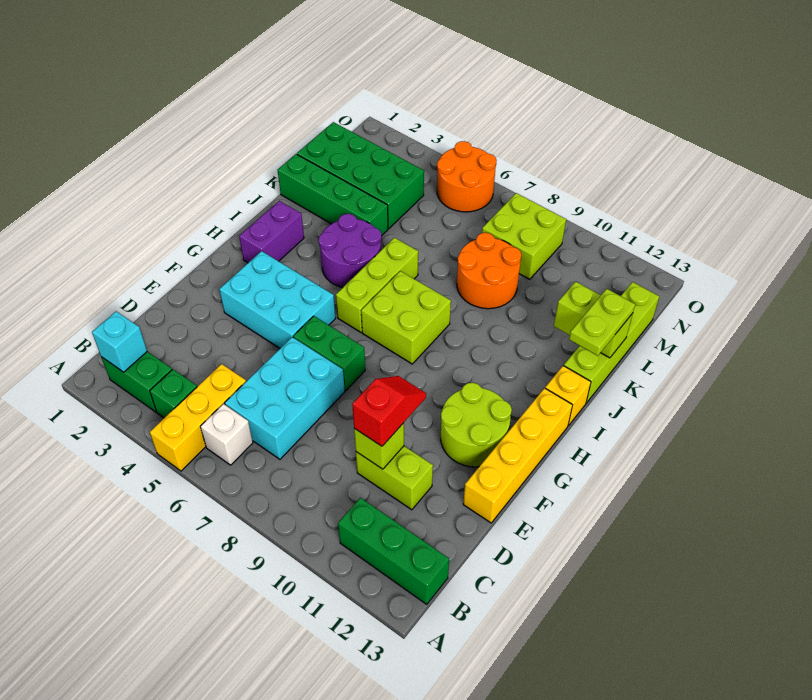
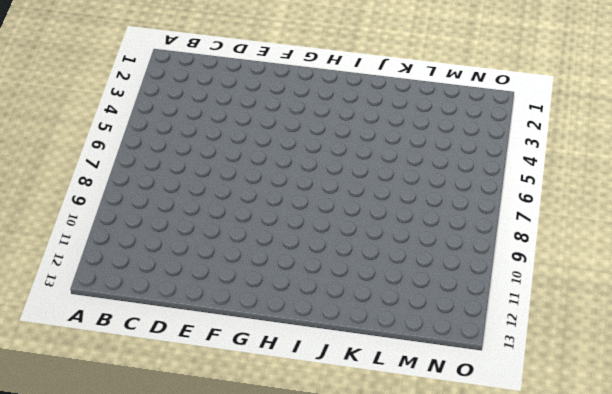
none -> yellow 1x3 brick [150,364,246,471]
none -> green 1x2 brick [101,352,172,412]
none -> green 1x1 brick [150,370,197,418]

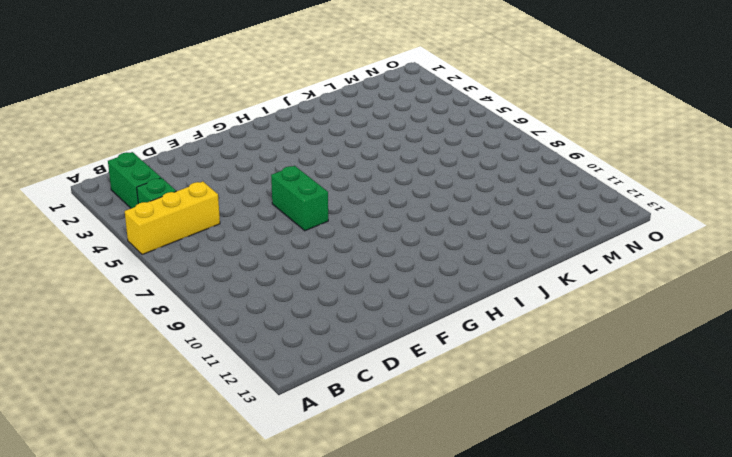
none -> white 1x1 brick [200,404,253,465]
none -> green 1x3 brick [338,498,449,604]
none -> cyan 2x3 brick [225,337,345,459]

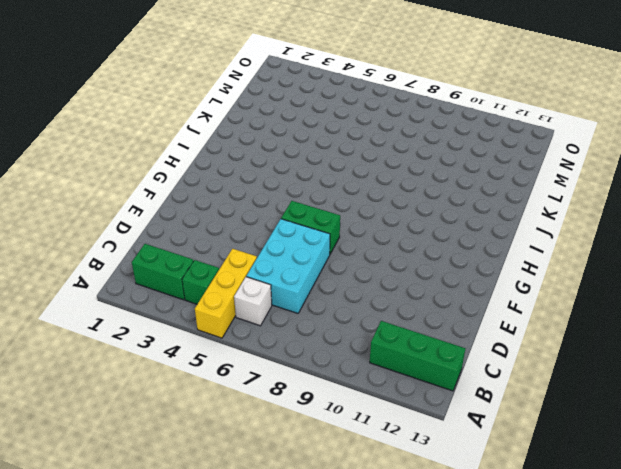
none -> lime 1x2 brick [356,446,433,510]
none -> yellow 1x4 brick [463,388,572,523]
none -> cyan 2x3 brick [219,251,336,348]

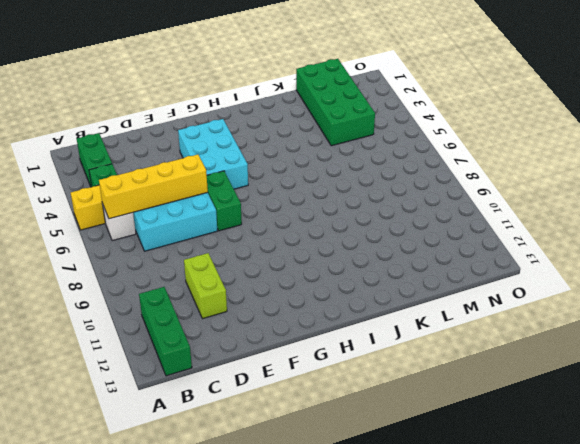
yellow 1x4 brick [99,154,208,219] -> yellow 1x4 brick moved to [463,388,572,523]
none -> lime 2x2 round brick [441,383,512,467]
none -> purple 1x2 brick [239,201,304,263]
none -> lime 1x3 brick [336,238,418,332]

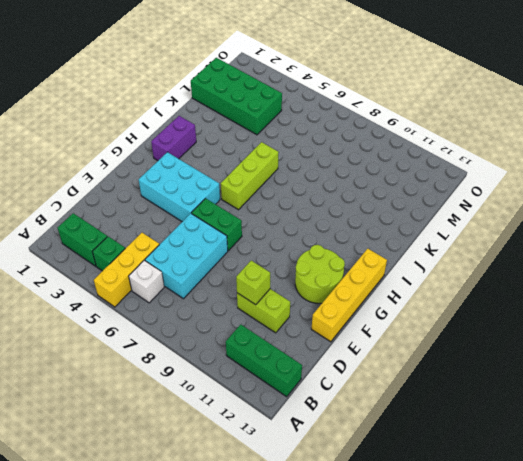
none -> lime 2x2 brick [361,271,451,364]
none -> purple 2x2 round brick [319,214,382,288]
none -> yellow 1x1 brick [545,366,591,426]

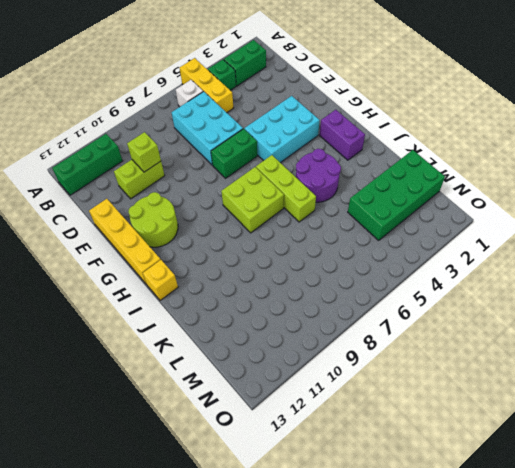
none -> lime 1x4 brick [564,282,659,403]
none -> green 1x4 brick [278,154,388,236]
none -> orange 2x2 round brick [457,233,521,309]

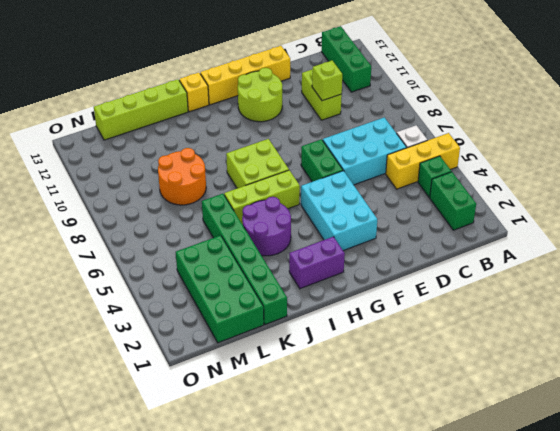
green 1x6 brick [202,194,287,325] -> green 1x4 brick [278,154,388,236]
none -> lime 2x2 brick [482,193,566,279]
none -> orange 2x2 round brick [437,141,497,212]
none -> cyan 1x1 brick [92,311,147,372]

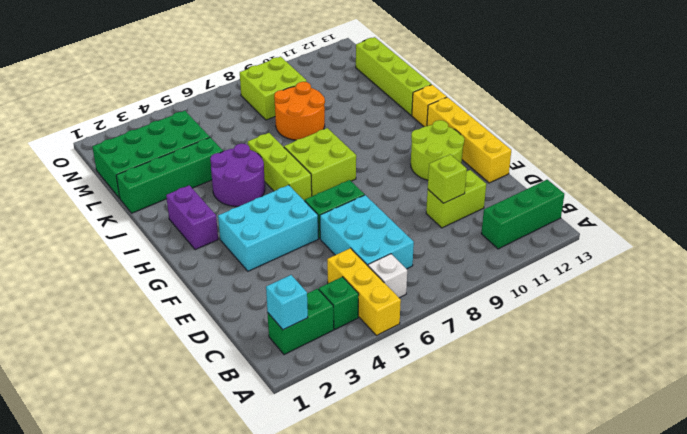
none -> orange 2x2 round brick [437,141,497,212]
none -> lime 1x2 brick [554,282,633,358]
none -> red 1x2 slope [352,376,426,446]

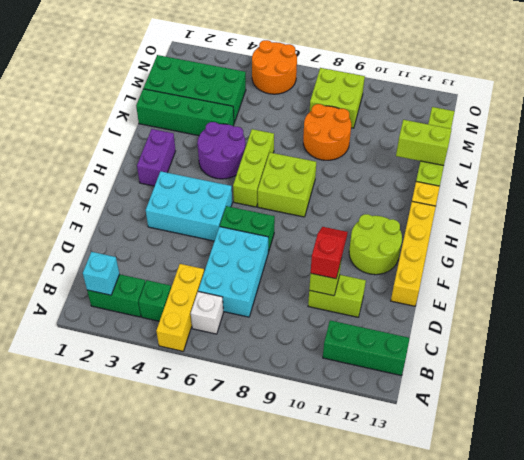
none -> lime 1x2 plate [569,289,635,356]

